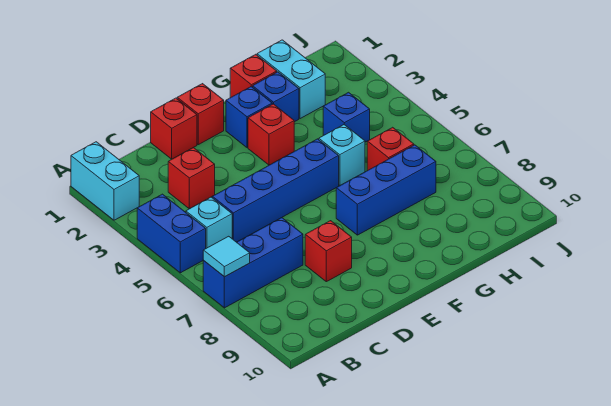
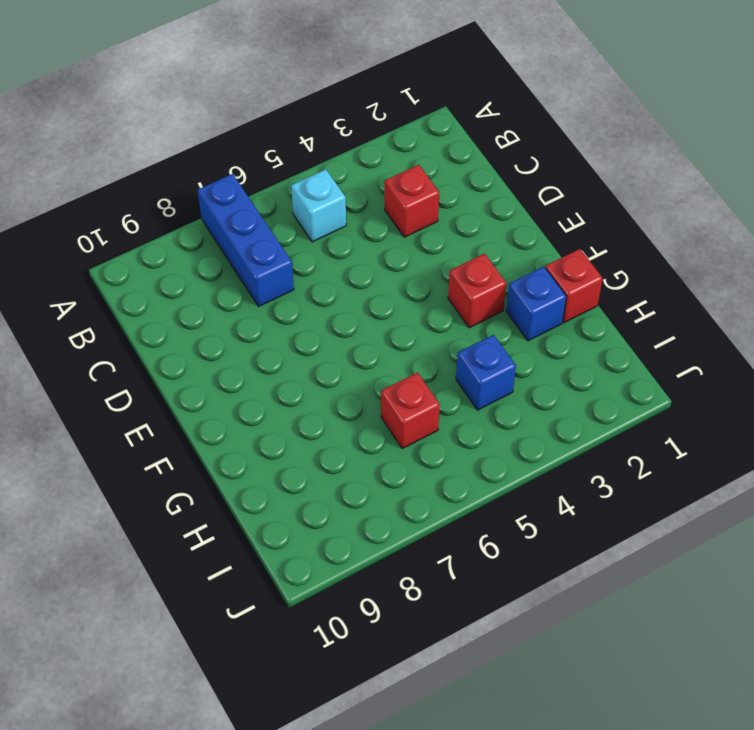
none -> cyan 1x2 brick [71,142,139,220]
none -> blue 1x2 brick [137,194,206,273]
none -> blue 1x4 brick [212,139,339,242]

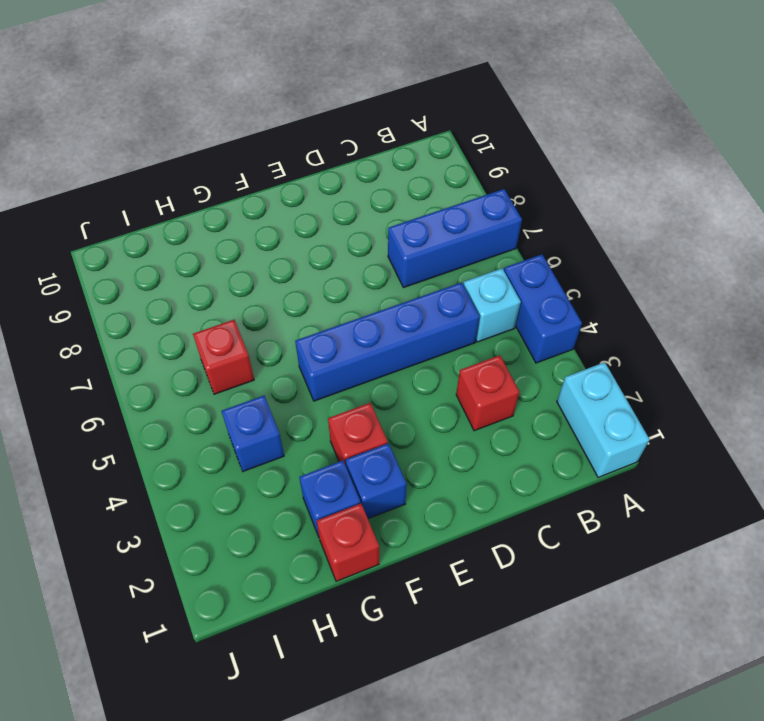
none -> red 1x1 brick [151,98,197,159]
none -> red 1x1 brick [305,221,352,282]
none -> red 1x1 brick [177,84,224,145]

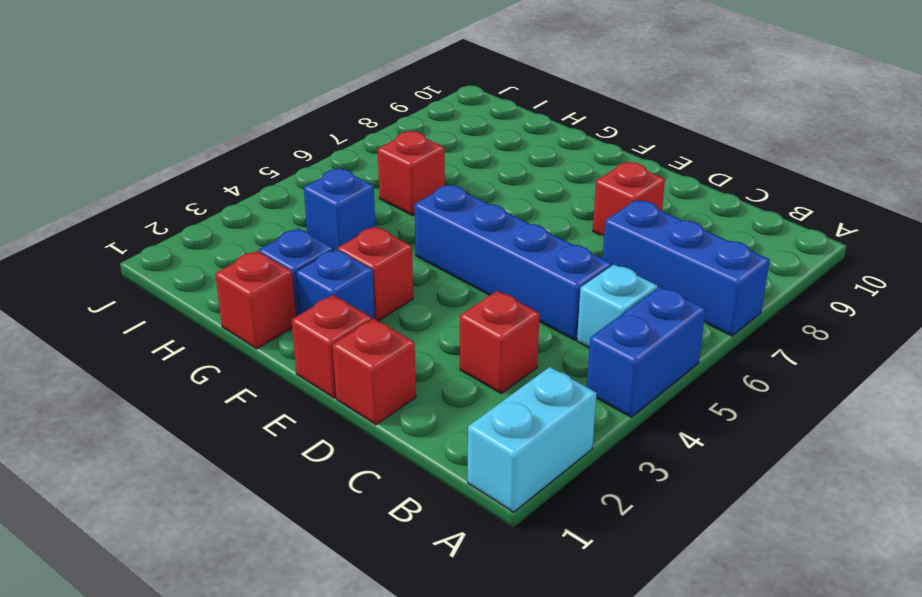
none -> blue 1x3 brick [336,145,436,235]
none -> cyan 1x1 brick [319,125,365,186]
none -> cyan 1x2 brick [257,40,325,119]

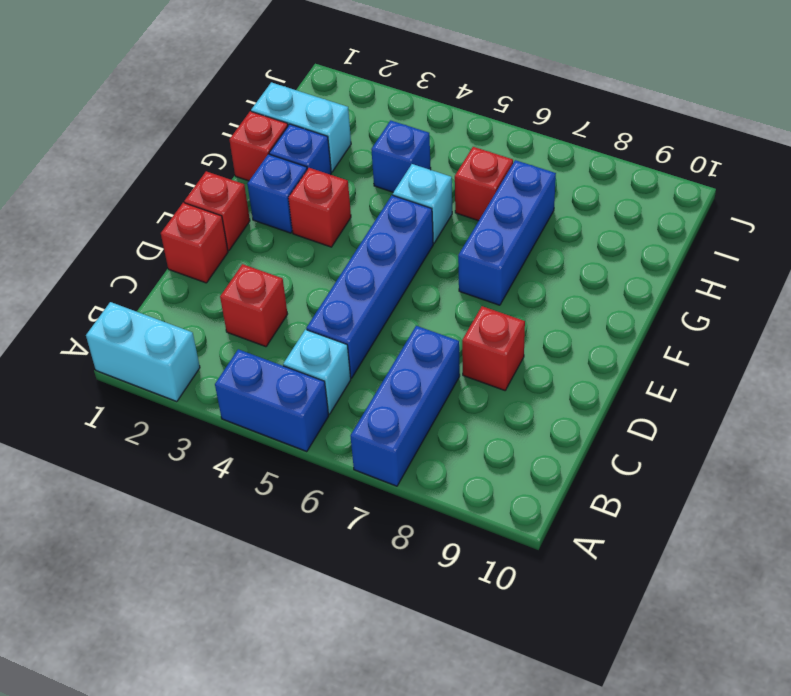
none -> cyan 1x1 tile [203,236,250,277]

